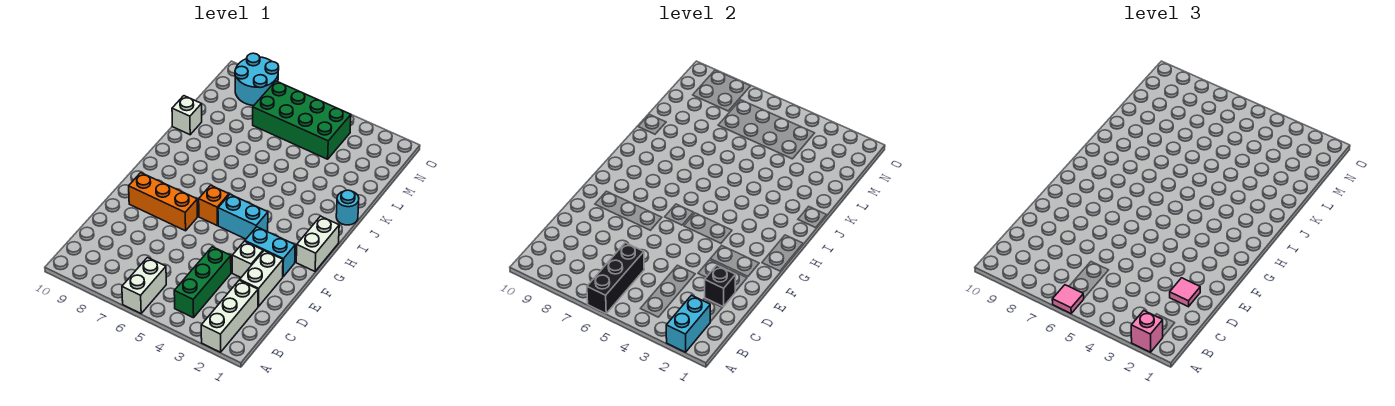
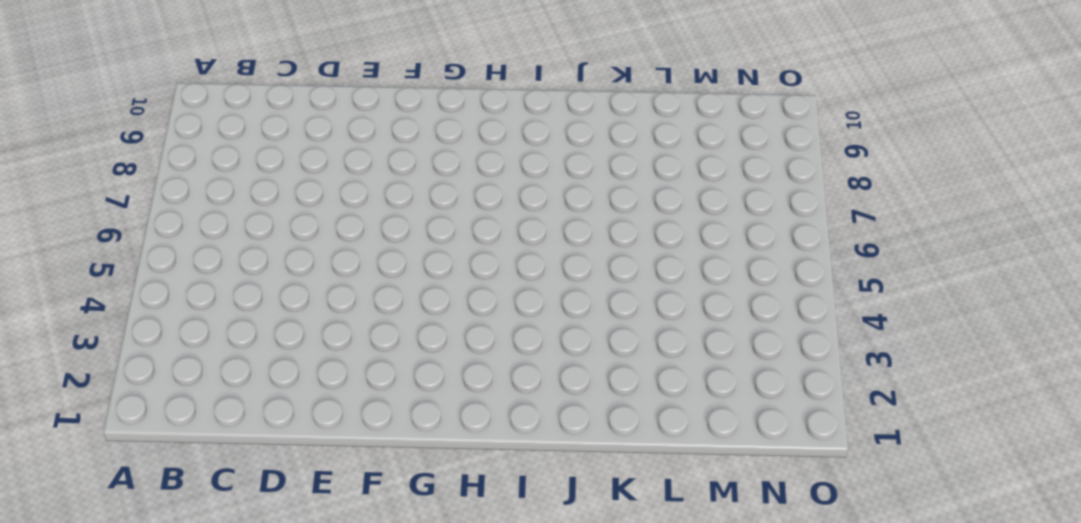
none -> white 1x3 brick [201,280,258,352]
none -> white 1x2 brick [122,258,166,313]
none -> green 1x3 brick [174,247,231,318]

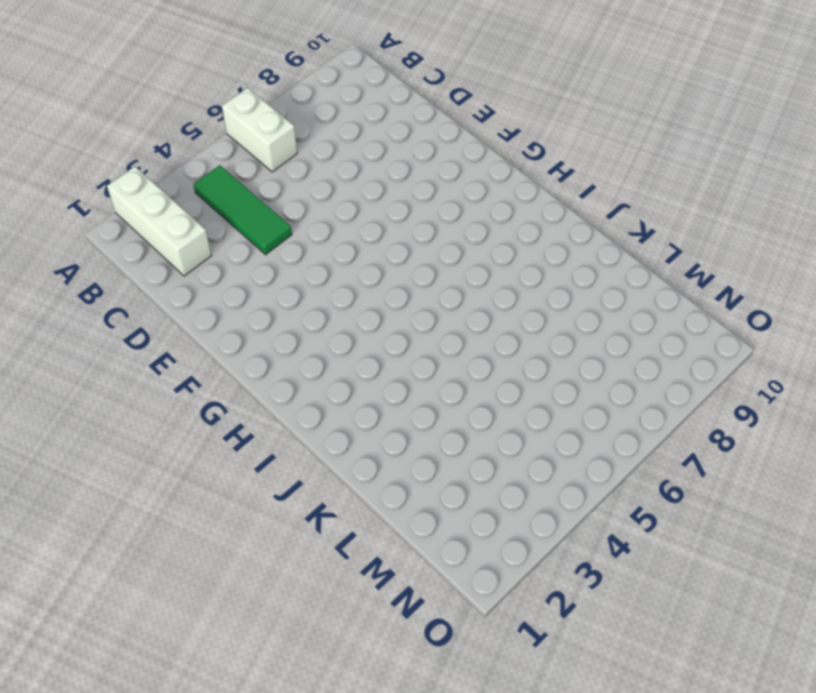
green 1x3 tile [193,165,292,255] -> green 1x3 brick [174,247,231,318]
none -> white 1x2 brick [240,251,283,307]
none -> white 1x1 brick [232,241,263,277]
none -> cyan 1x2 brick [245,227,295,277]

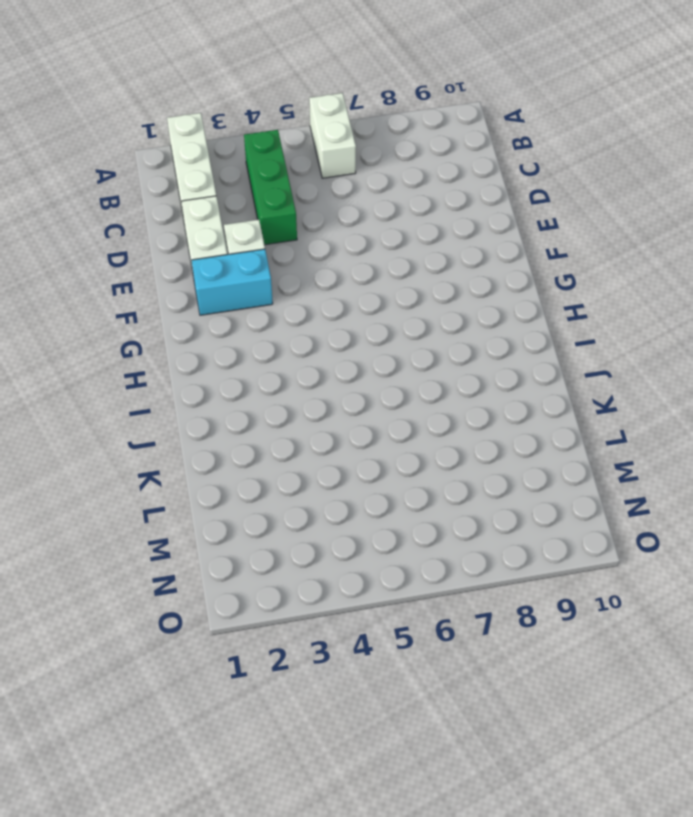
none -> orange 1x3 brick [129,173,197,231]
none -> white 1x2 brick [296,216,339,271]
none -> cyan 1x2 brick [218,194,268,239]

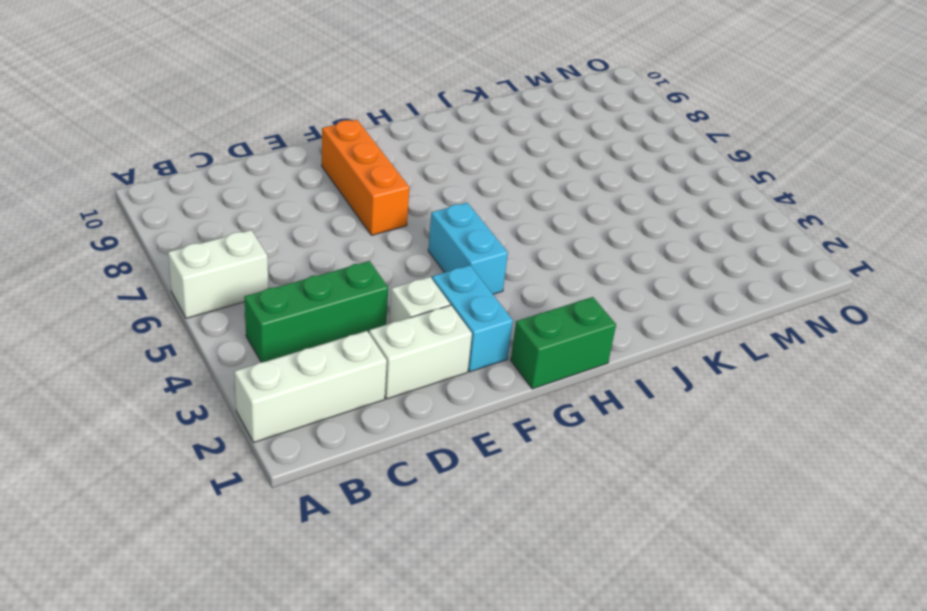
green 1x2 brick [511,297,616,389] -> white 1x2 brick [296,216,339,271]
none -> orange 1x1 brick [199,185,229,225]
none -> cyan 1x1 round brick [336,190,359,225]
none -> white 1x1 brick [172,96,202,135]

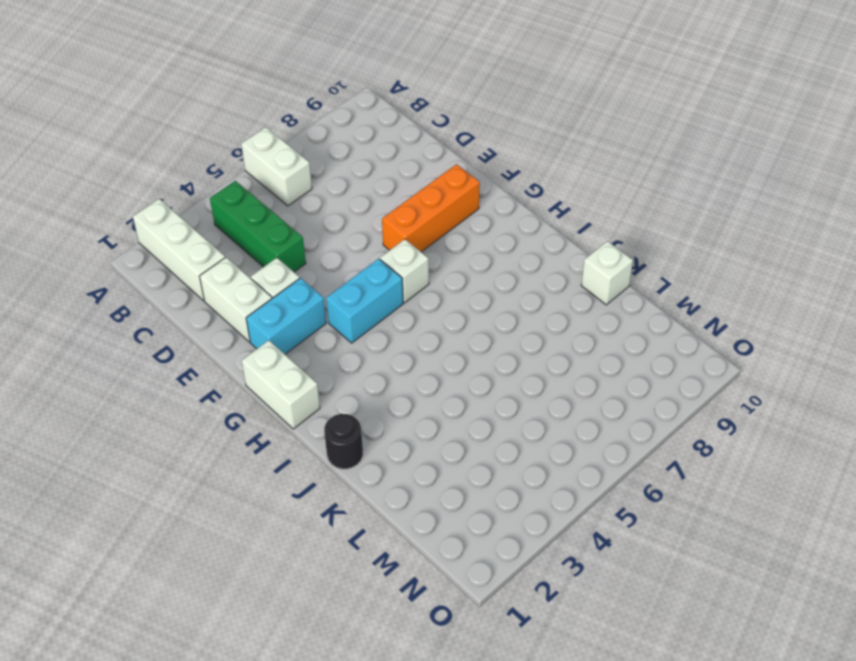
white 1x1 brick [380,239,429,303] -> orange 1x1 brick [199,185,229,225]
black 1x1 round brick [324,414,363,469] -> cyan 1x1 round brick [336,190,359,225]
none -> green 2x4 brick [253,81,351,159]
none -> cyan 2x2 round brick [235,53,279,106]
none -> cyan 1x2 brick [666,295,710,352]

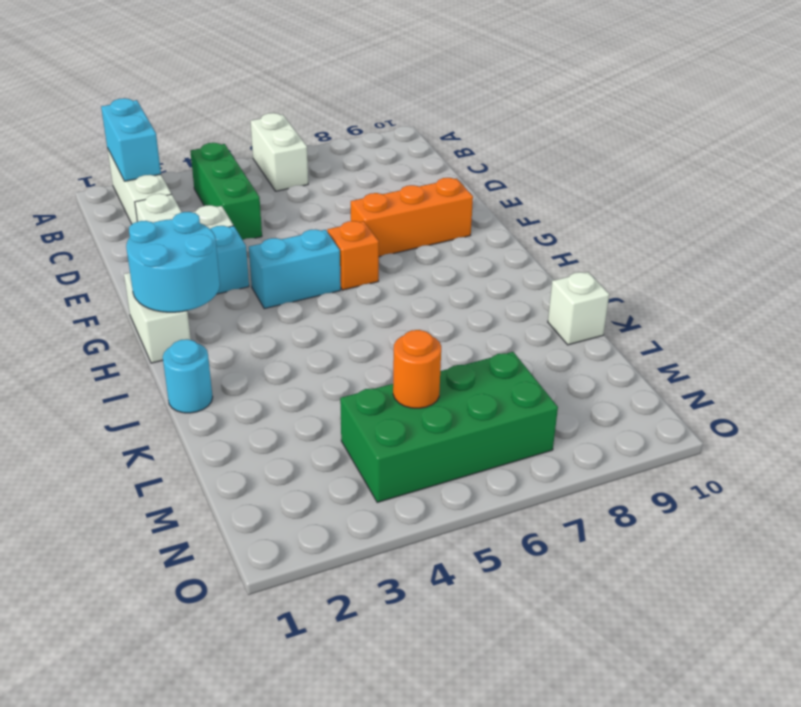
cyan 2x2 round brick [126,212,220,312] -> cyan 2x2 round brick moved to [235,53,279,106]
orange 1x1 round brick [393,330,441,408] -> none
none -> black 1x3 brick [587,243,644,313]
none -> black 1x1 brick [705,265,736,307]
none -> pink 1x1 brick [1131,311,1163,352]

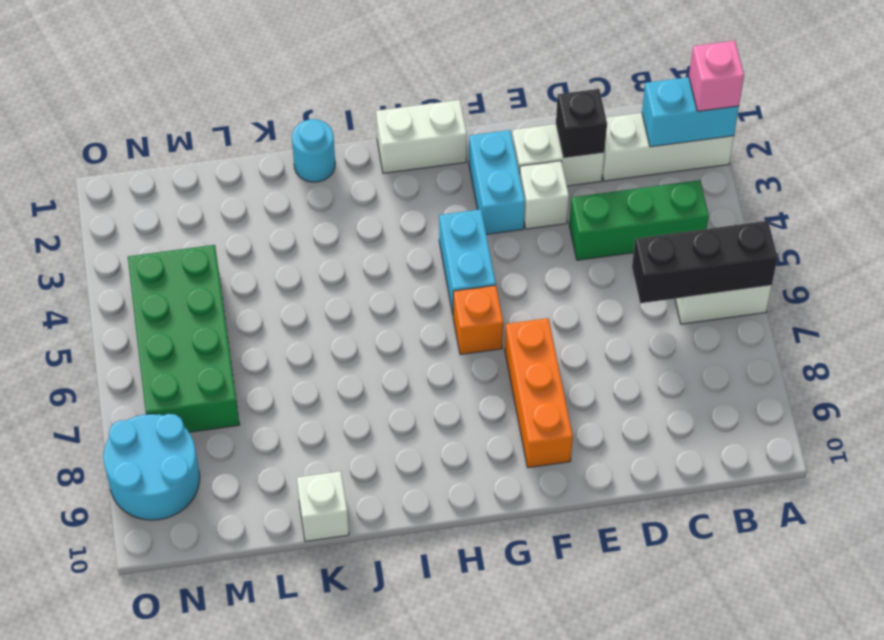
none -> pink 1x1 tile [1052,285,1084,313]
none -> pink 1x1 tile [1170,278,1200,307]

